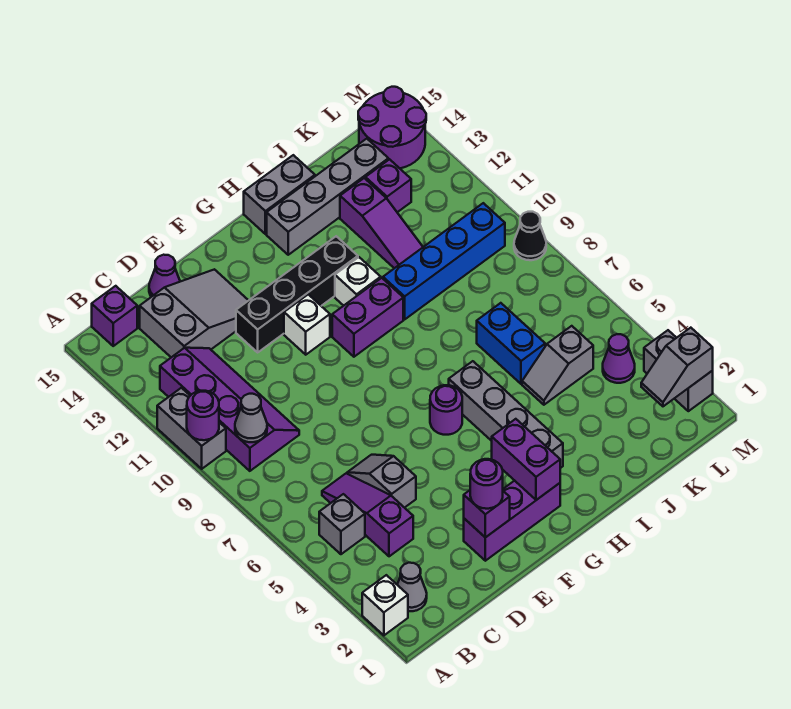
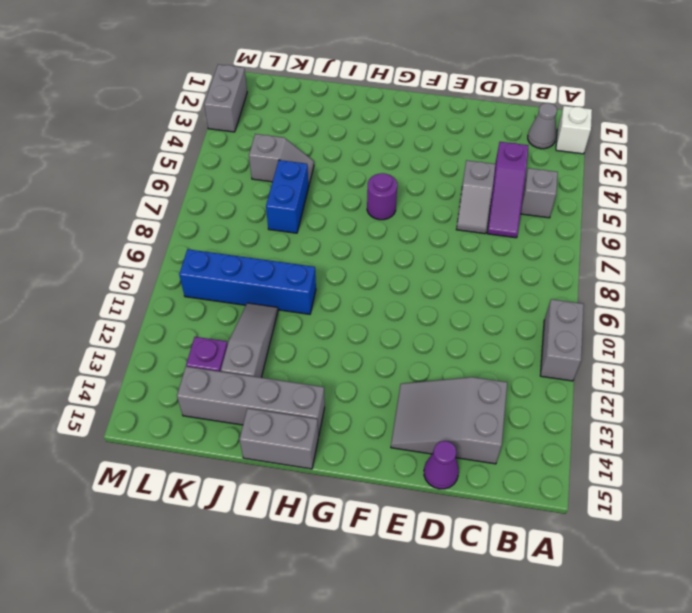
grey 1x3 slope [221,303,278,378] -> purple 1x3 slope [340,178,423,268]
none -> purple 2x4 slope [160,348,299,471]
none -> purple 1x1 brick [92,286,137,346]
none -> purple 1x3 brick [464,481,560,561]
none -> black 1x4 brick [236,236,358,352]

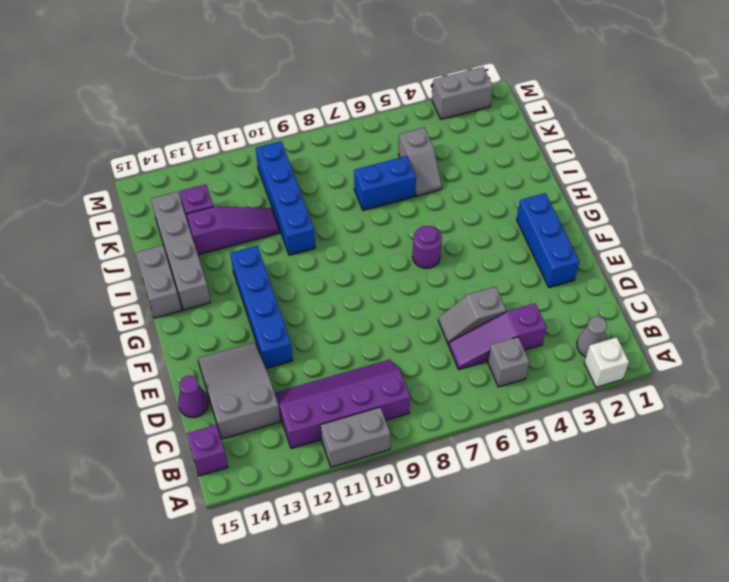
blue 1x3 brick [517,193,579,288] -> purple 1x3 brick [464,481,560,561]
blue 1x4 brick [230,246,293,368] -> black 1x4 brick [236,236,358,352]
none -> white 1x1 brick [284,294,330,355]
none -> purple 1x2 brick [332,278,403,357]
none -> grey 1x4 brick [449,361,563,468]
none -> white 1x1 brick [335,257,381,306]

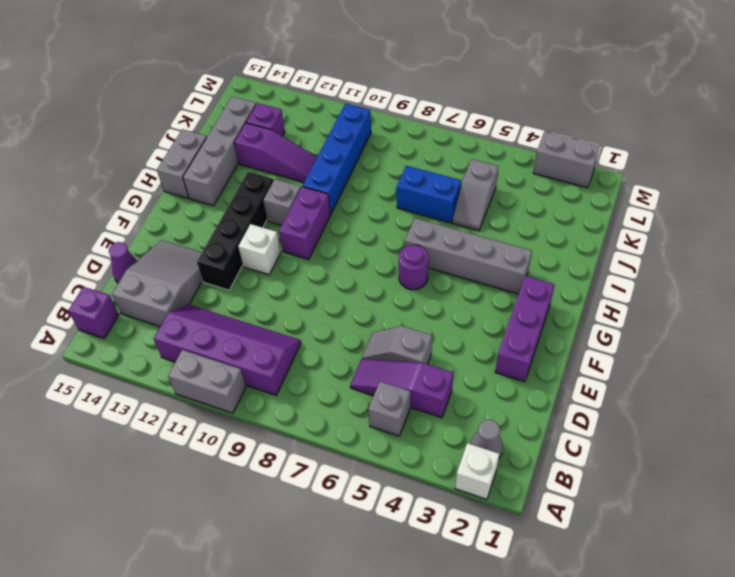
grey 1x1 brick [263,179,301,225] -> white 1x1 brick [335,257,381,306]
none -> purple 1x1 cone [603,334,635,383]
none -> purple 2x2 round brick [358,87,426,168]
none -> black 1x1 cone [514,212,546,260]
none -> purple 1x1 round brick [187,391,219,440]

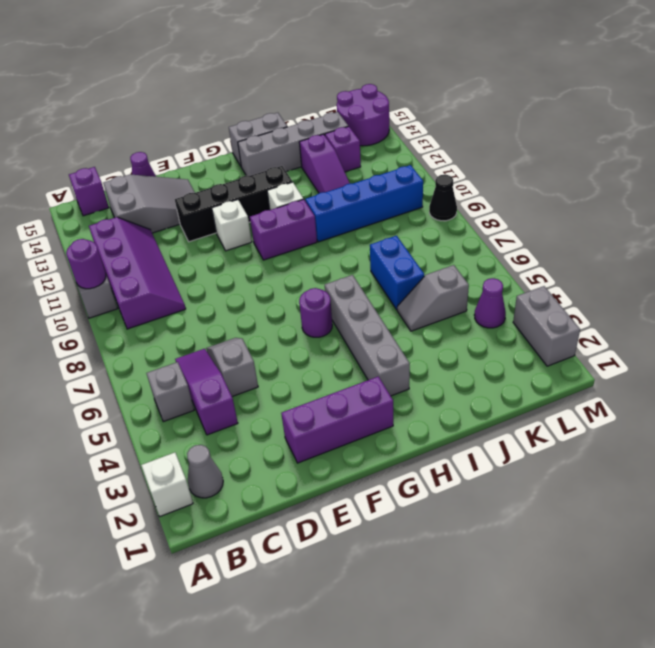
none -> grey 1x1 cone [235,394,267,442]
none -> purple 1x1 brick [464,490,510,538]
none -> purple 1x2 brick [492,419,560,500]
none -> grey 1x2 slope [641,328,713,406]

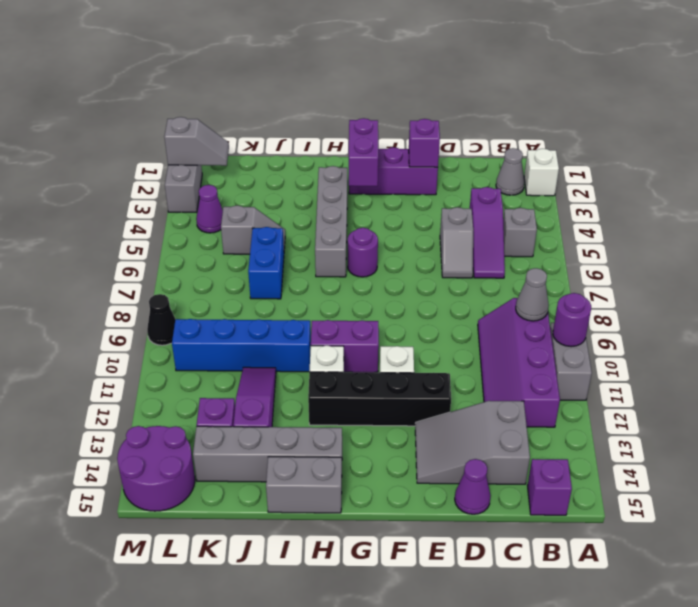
none -> purple 1x1 round brick [470,459,503,509]

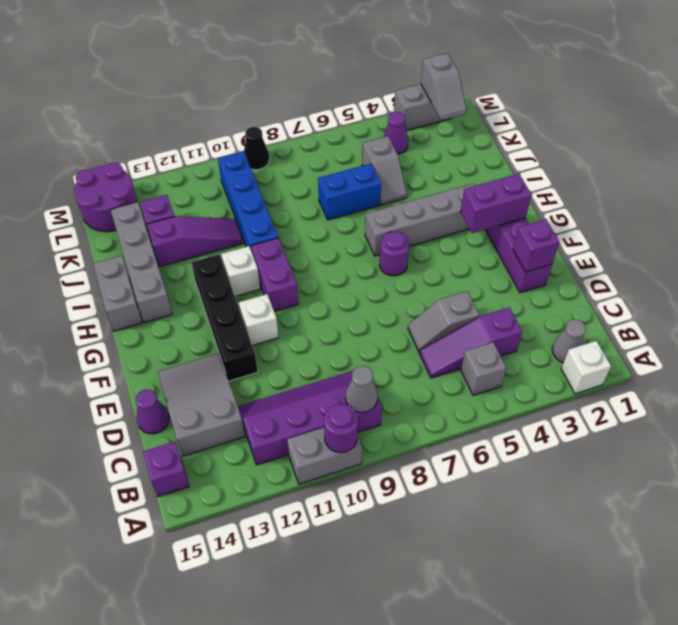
none -> purple 1x1 round brick [470,459,503,509]

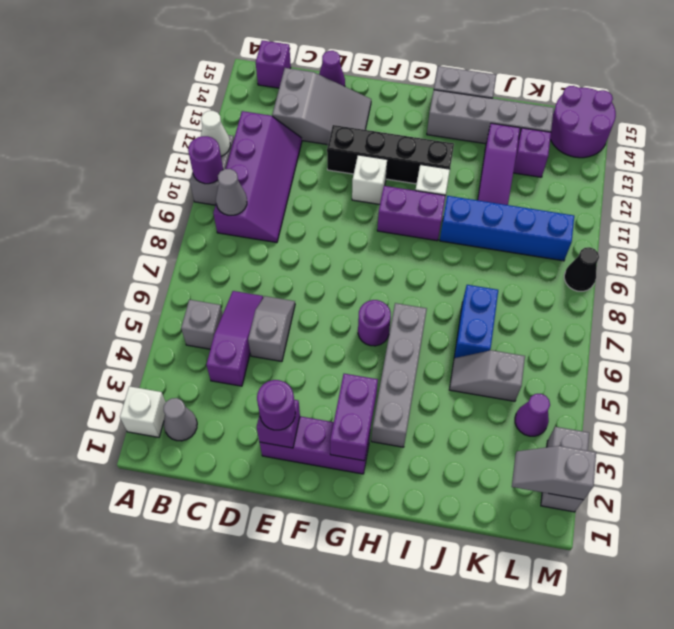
white 1x1 cone [201,111,230,156] -> none

